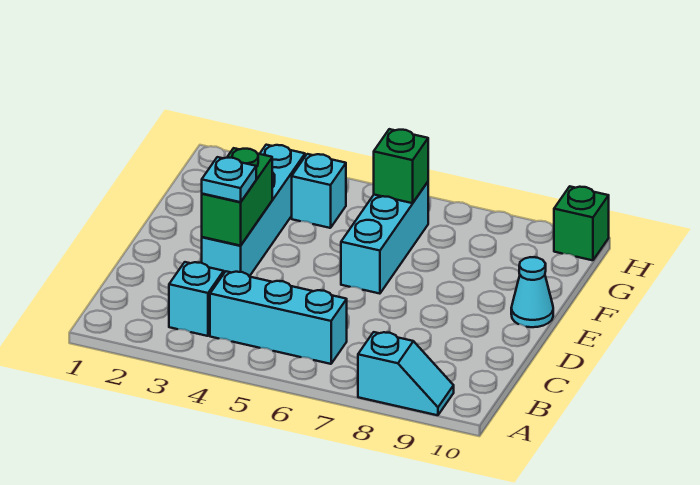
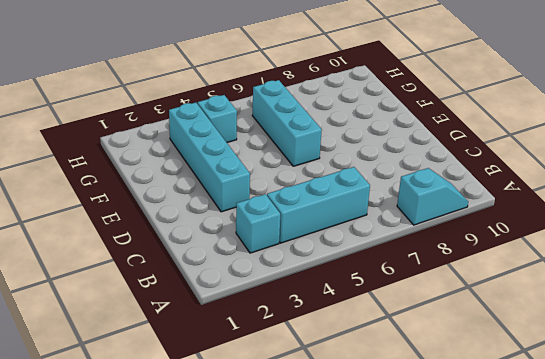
none -> cyan 1x1 cone [511,257,553,327]
none -> green 1x1 brick [554,186,609,260]

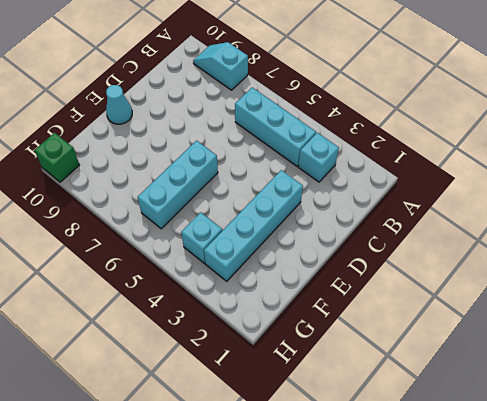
none -> green 1x2 brick [202,148,272,246]
none -> green 1x1 brick [374,129,428,203]

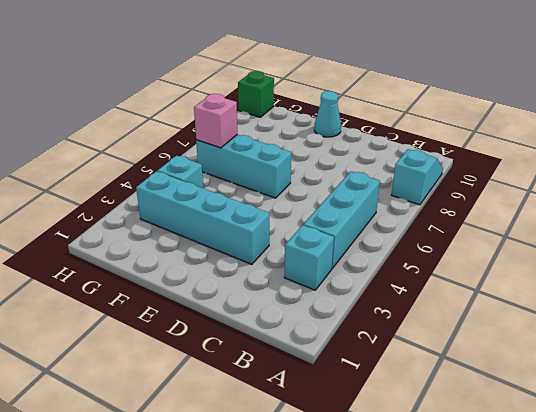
pink 1x1 brick [194,94,237,148] -> green 1x1 brick [374,129,428,203]
none -> green 1x2 brick [202,148,272,246]
none -> cyan 1x1 plate [202,157,256,202]

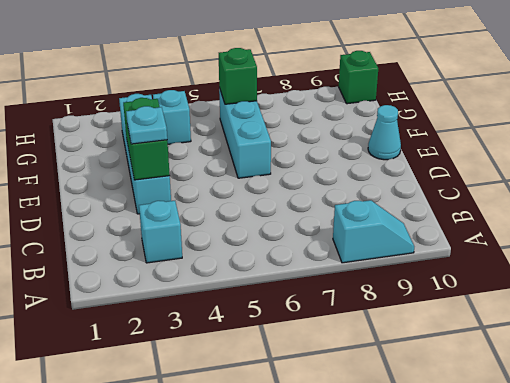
none -> cyan 1x3 brick [210,271,347,364]

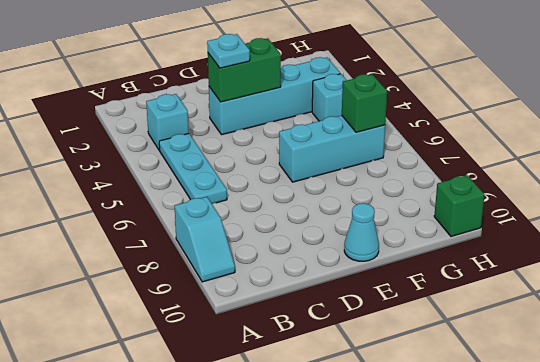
cyan 1x3 plate [159,134,227,204] -> cyan 1x3 brick [210,271,347,364]

